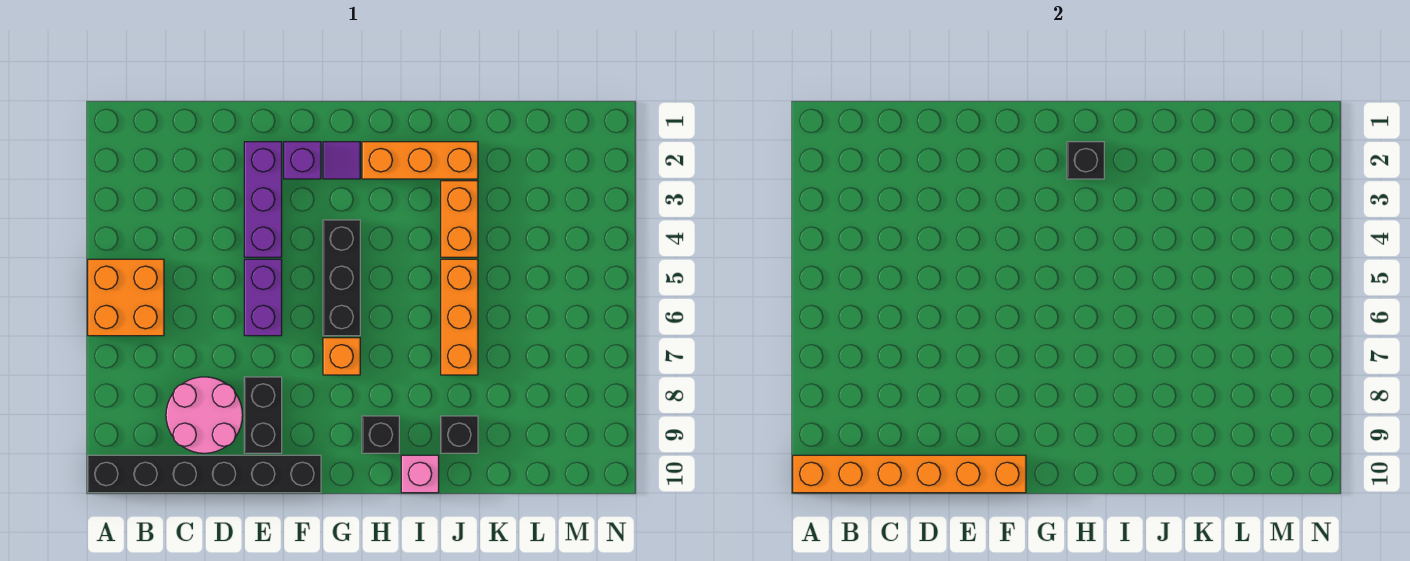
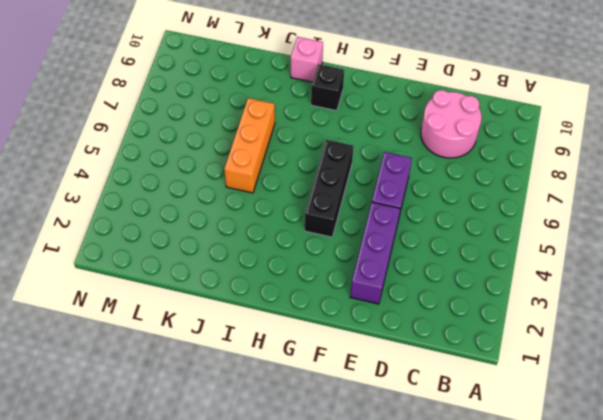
none -> orange 2x2 brick [88,259,164,336]
none -> black 1x6 brick [88,455,321,493]
none -> black 1x2 brick [244,377,282,453]

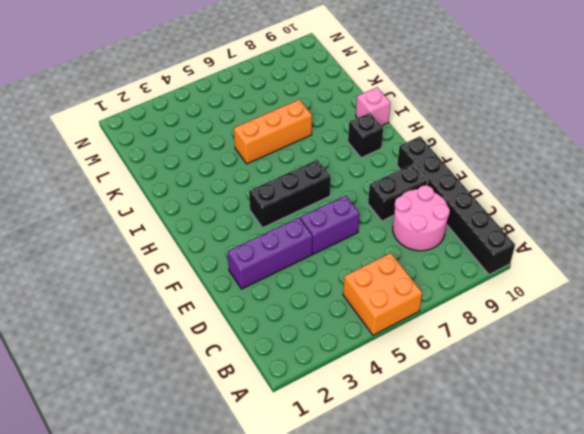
none -> purple 1x1 brick [284,142,321,179]
none -> purple 1x1 tile [323,142,360,179]
none -> orange 1x1 brick [323,338,360,375]

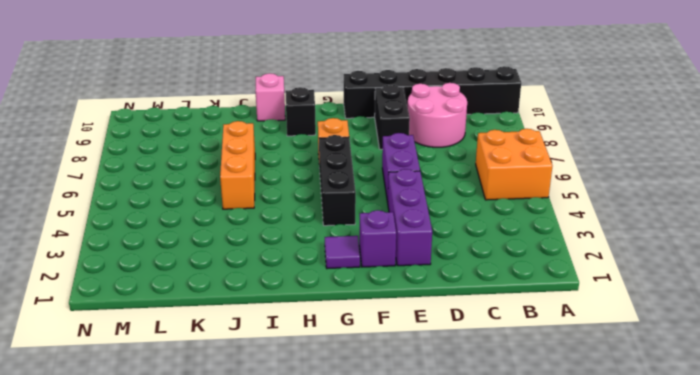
none -> orange 1x3 brick [362,142,478,179]
none -> orange 1x2 brick [441,181,478,257]
none -> black 1x1 brick [441,416,478,453]

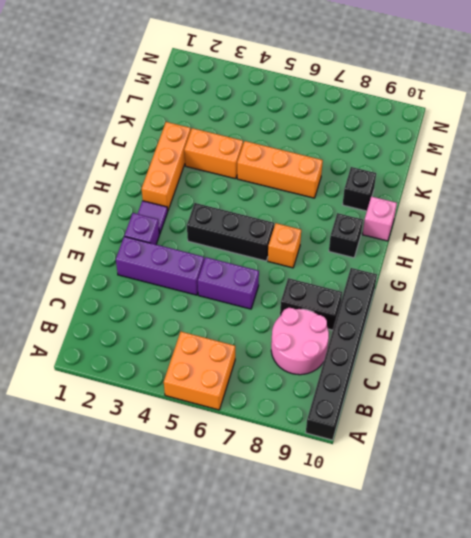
none -> orange 1x6 brick [793,455,1026,493]
none -> black 1x1 brick [1067,142,1104,179]

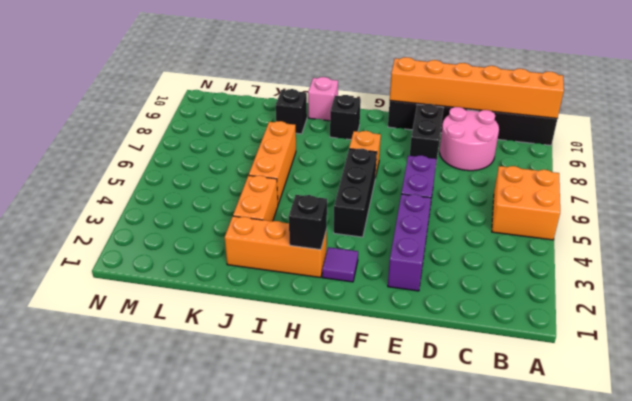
none -> purple 1x1 brick [284,142,321,179]

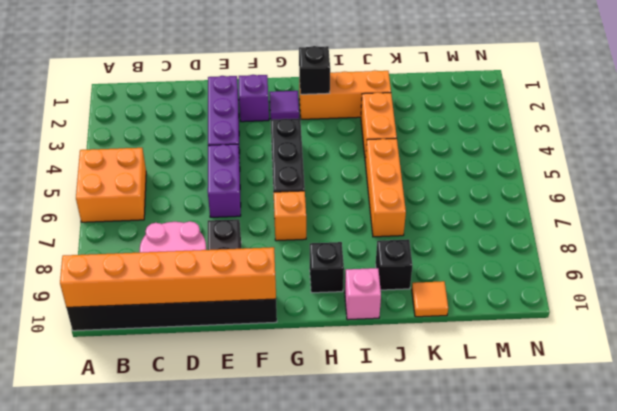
orange 1x1 tile [412,281,448,317] -> none

